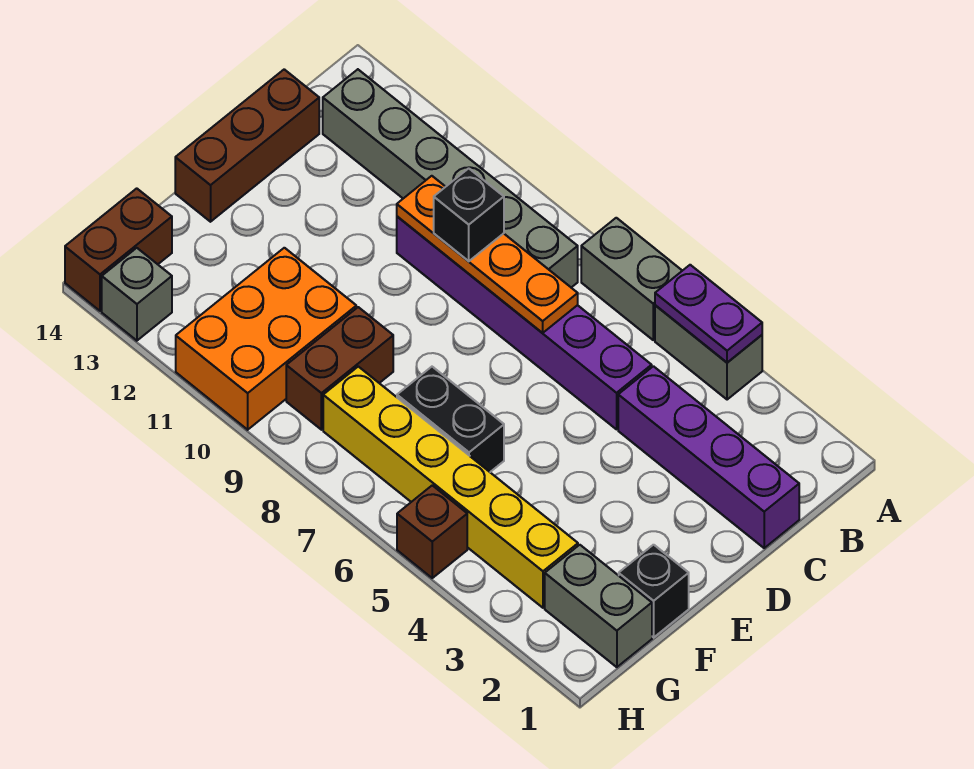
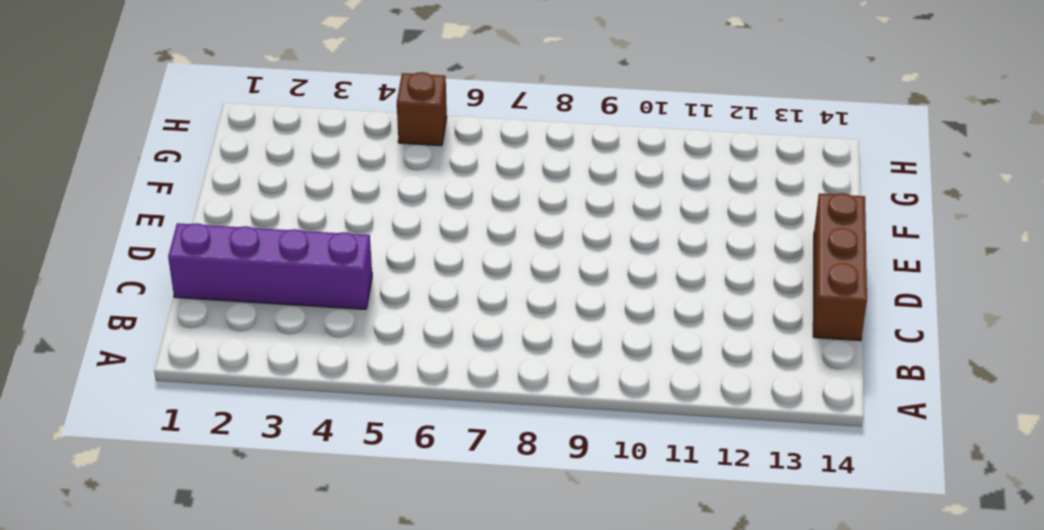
none -> grey 1x2 brick [655,305,762,400]
none -> grey 1x2 brick [581,218,682,340]
none -> grey 1x6 brick [323,69,578,287]

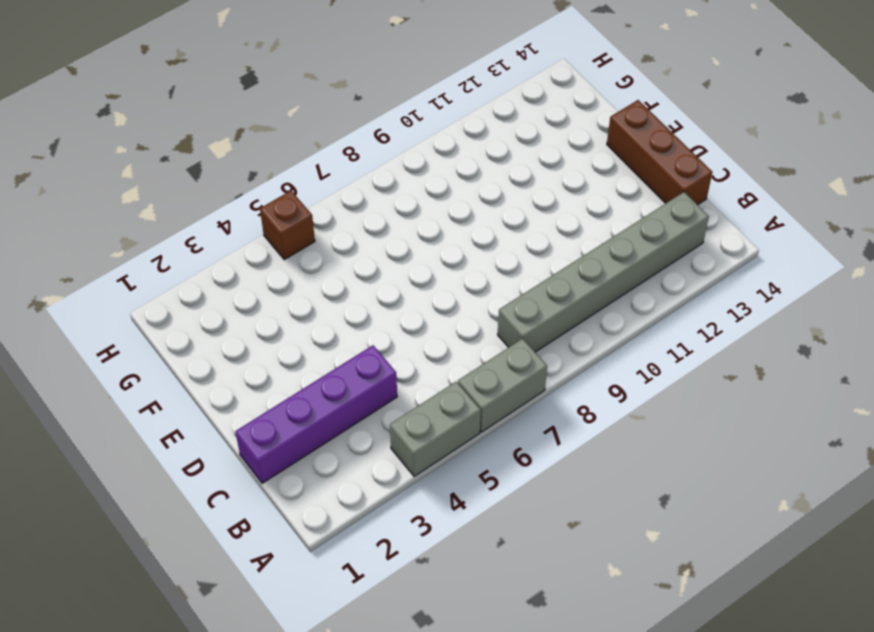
none -> purple 1x6 brick [397,216,652,429]
none -> black 1x1 brick [619,545,689,637]
none -> black 1x2 brick [397,367,504,472]

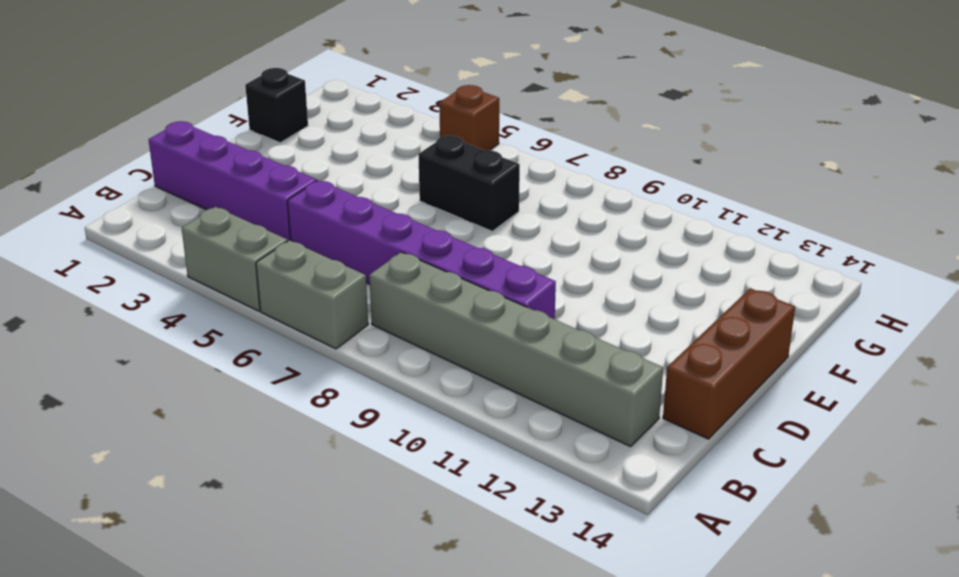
none -> brown 1x2 brick [286,307,393,430]
none -> orange 2x3 brick [176,248,356,430]
none -> grey 1x2 brick [545,545,652,667]

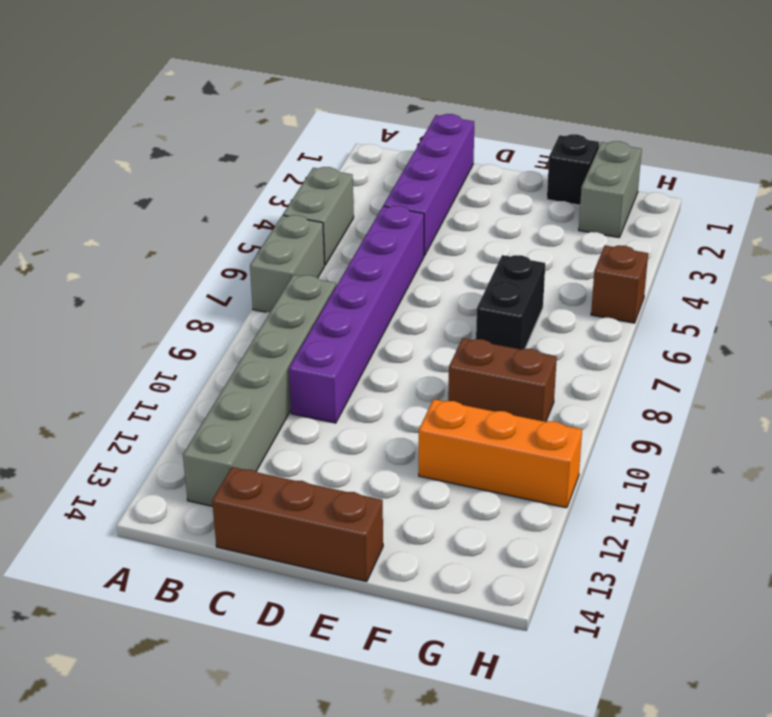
orange 1x3 brick [419,399,582,508] -> orange 2x3 brick [176,248,356,430]
none -> yellow 1x6 brick [323,367,578,608]
none -> brown 1x2 brick [65,188,172,311]
none -> grey 1x1 brick [102,248,172,341]

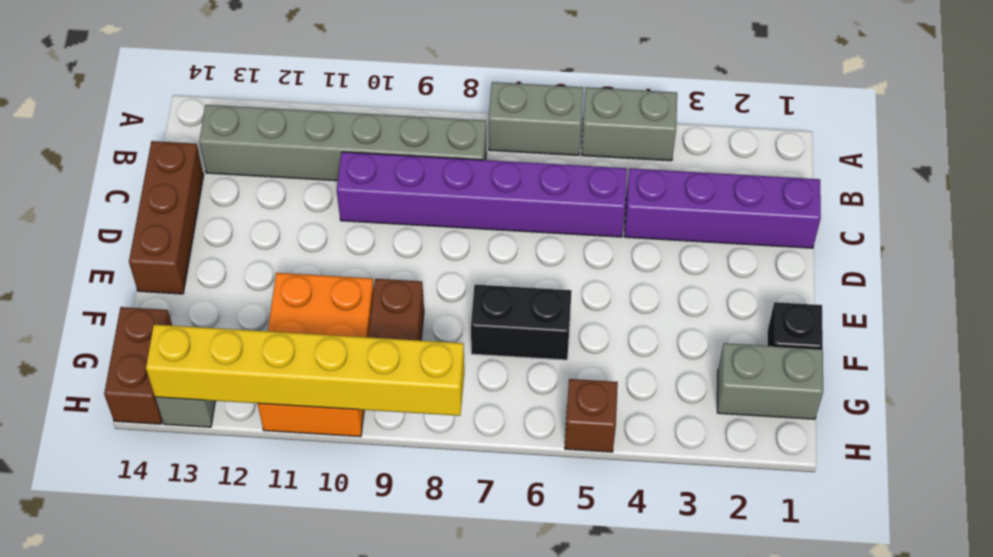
yellow 1x6 brick [146,325,464,416] -> yellow 1x6 brick moved to [323,367,578,608]
none -> purple 1x2 plate [655,265,762,362]
none -> orange 1x4 plate [397,176,578,333]
none -> black 1x1 brick [434,168,504,261]

